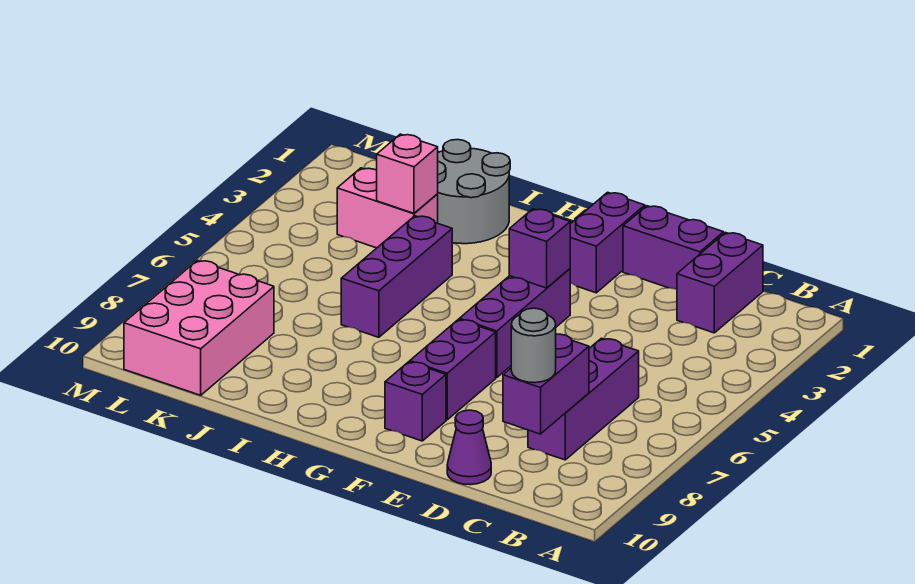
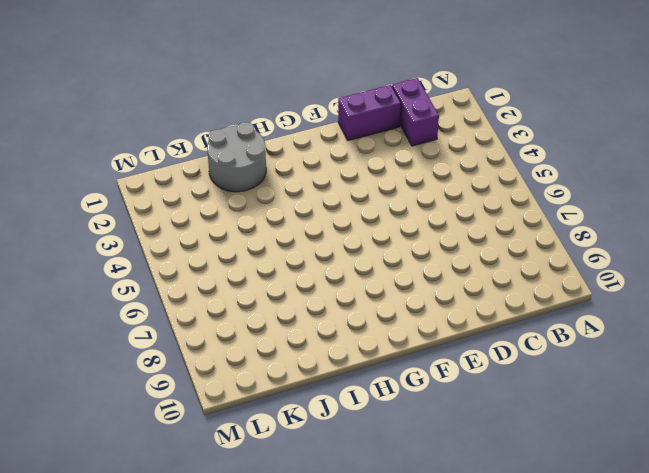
none -> purple 1x3 brick [528,338,639,460]
none -> purple 1x1 cone [447,410,491,485]
none -> purple 1x2 brick [570,192,645,293]

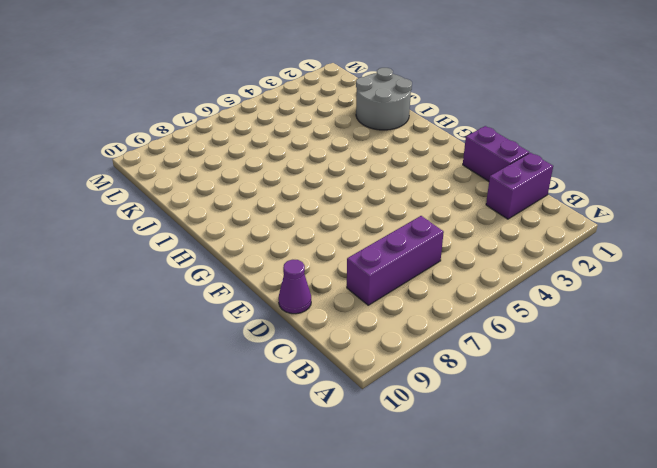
none -> purple 1x2 brick [570,192,645,293]
none -> purple 1x3 brick [459,269,570,378]
none -> purple 1x2 brick [410,319,496,420]

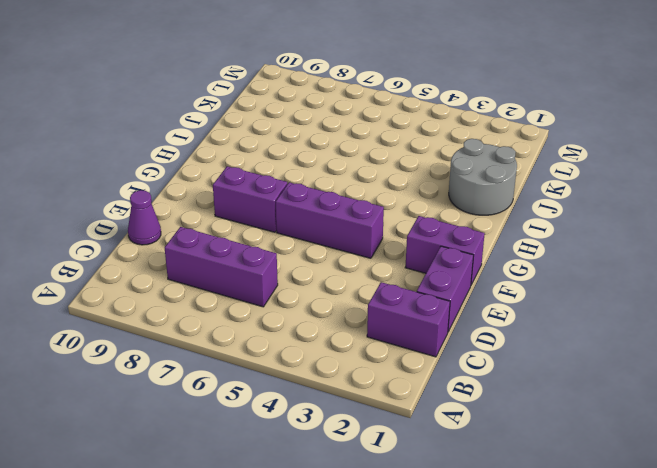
none -> purple 1x1 brick [385,362,446,441]
none -> purple 1x3 brick [341,216,452,337]
none -> pink 1x2 brick [337,168,438,248]

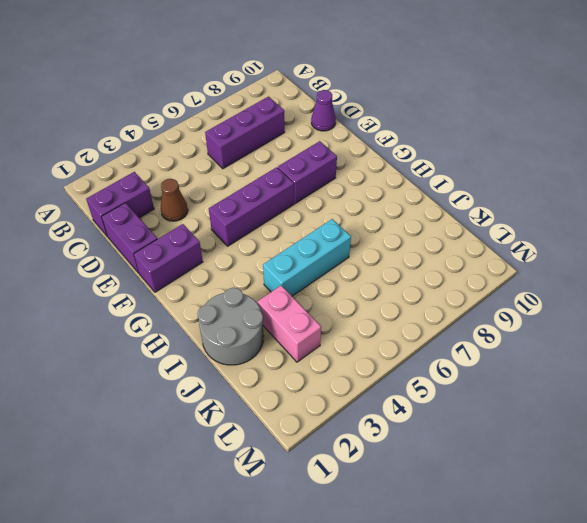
brown 1x1 cone [161,179,188,221] -> none
cyan 1x3 brick [263,219,351,296] -> purple 1x3 brick [341,216,452,337]
none -> purple 1x1 brick [385,362,446,441]
none -> pink 2x3 brick [124,260,274,395]
none -> purple 1x2 brick [503,334,589,434]

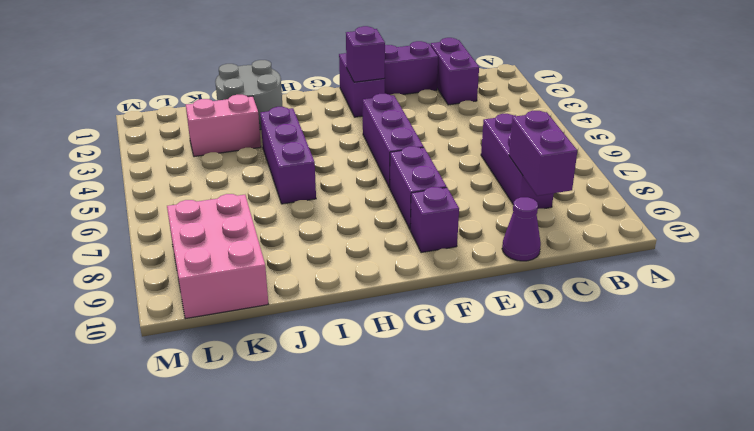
purple 1x1 brick [346,26,385,82] -> purple 1x1 brick moved to [509,209,570,288]
none -> pink 1x1 brick [377,134,438,213]
none -> grey 1x1 round brick [511,308,556,383]

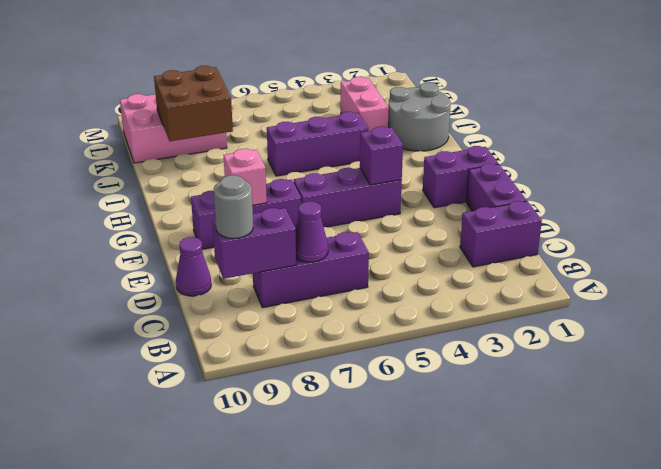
purple 1x1 cone [295,201,328,262] -> none
pink 1x1 brick [224,149,267,205] -> pink 1x1 brick moved to [377,134,438,213]
brown 2x2 brick [154,66,233,141] -> none

